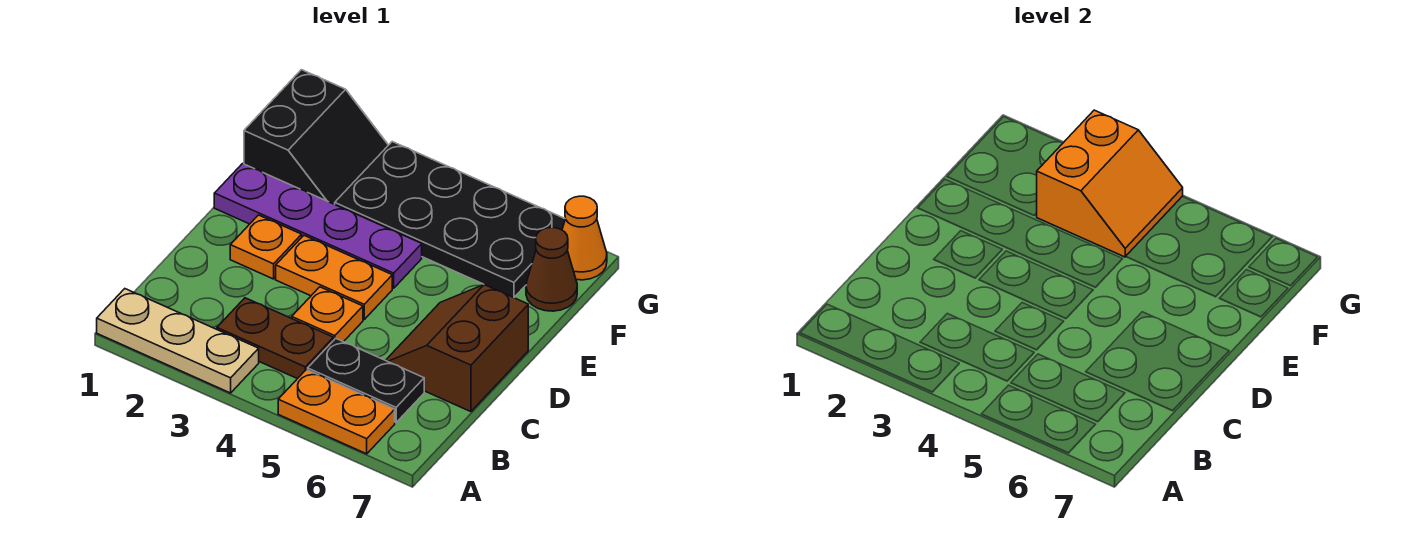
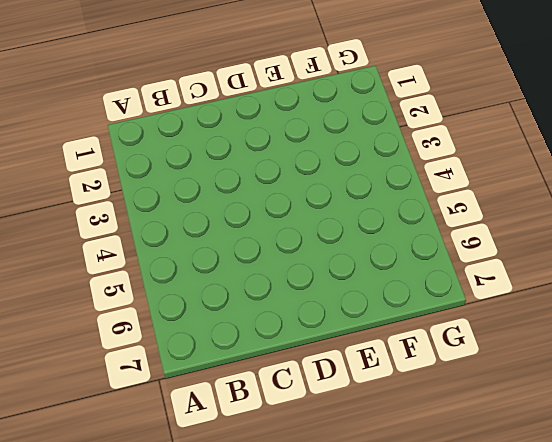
none -> tan 1x3 plate [97,289,259,393]
none -> orange 1x2 plate [278,370,395,454]
none -> brown 1x2 plate [217,298,333,379]

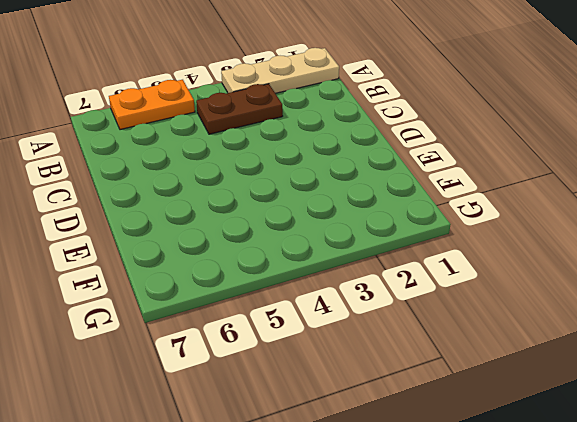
none -> black 1x2 plate [308,338,424,422]
none -> orange 1x1 plate [292,287,363,342]
none -> brown 2x2 slope [386,285,528,412]

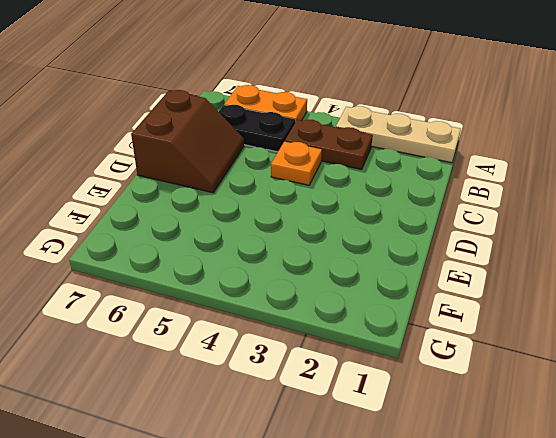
none -> orange 1x1 plate [230,215,302,279]
none -> orange 1x2 plate [276,236,392,319]
none -> purple 1x4 plate [214,164,422,288]

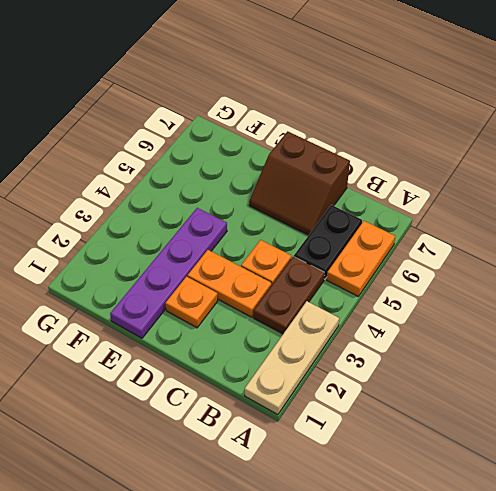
orange 1x2 plate [187,250,271,317] -> orange 1x2 plate turned to [276,236,392,319]
none -> black 2x2 slope [244,70,388,204]
none -> black 2x4 plate [335,142,565,298]
none -> brown 1x1 cone [526,228,577,311]

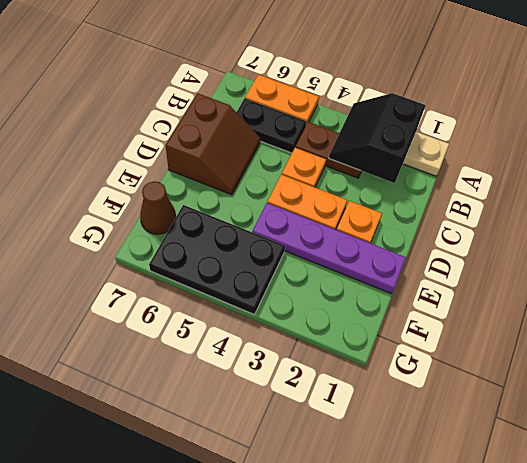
black 2x2 slope [329,93,426,183] -> black 2x2 slope moved to [244,70,388,204]
black 2x3 plate [149,205,285,315] -> black 2x4 plate [335,142,565,298]
none -> orange 1x1 cone [562,196,607,280]
none -> orange 2x2 slope [1037,110,1183,257]

